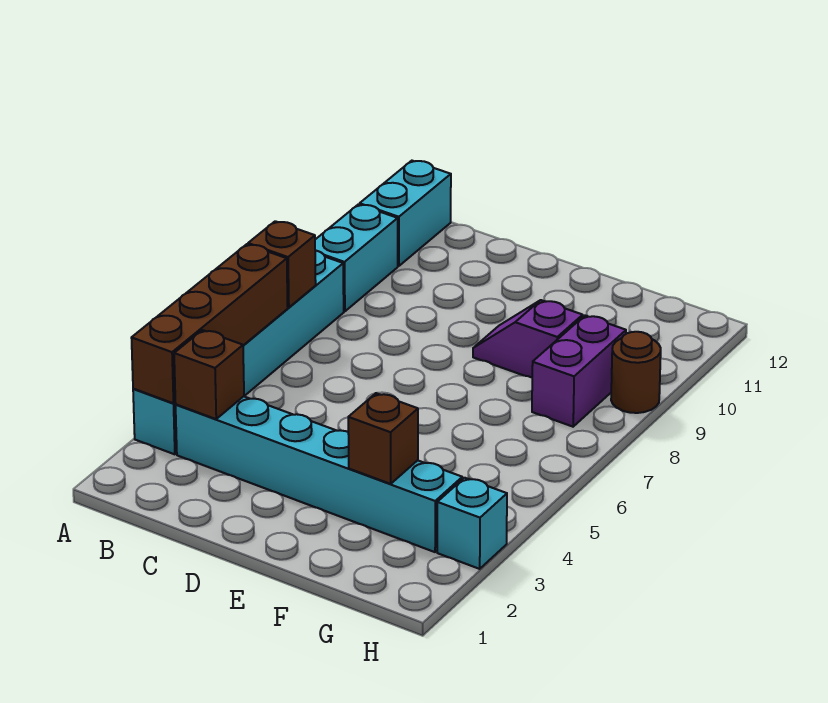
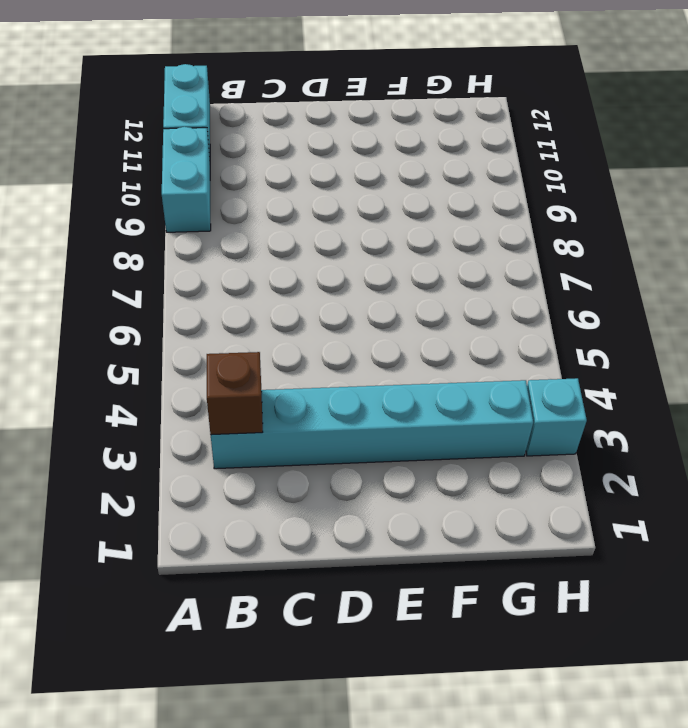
none -> cyan 1x6 brick [133,250,344,454]
none -> purple 1x2 slope [473,300,583,377]
none -> purple 1x2 brick [532,316,626,427]

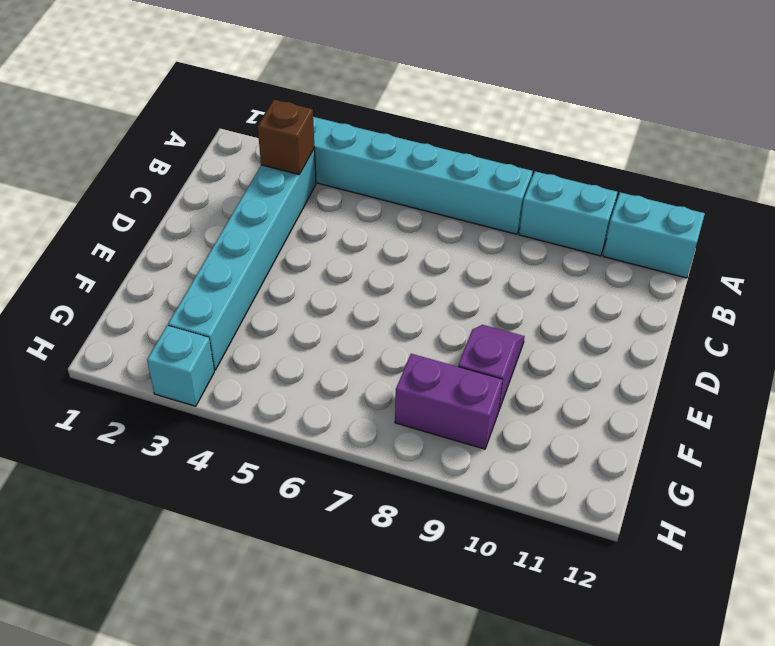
none -> brown 1x1 round brick [611,332,661,413]
none -> brown 1x4 brick [131,244,288,403]
none -> brown 1x1 brick [248,221,316,308]

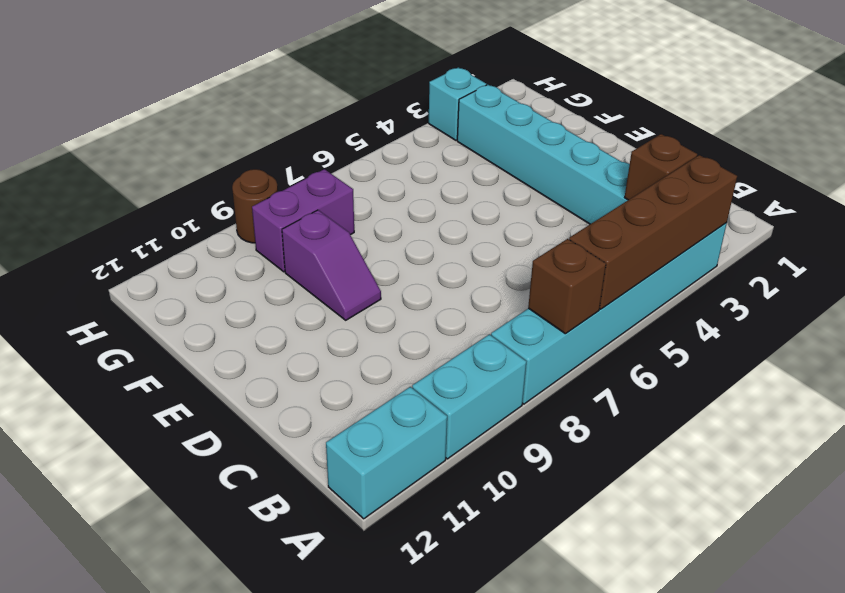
none -> brown 1x1 brick [348,393,418,484]

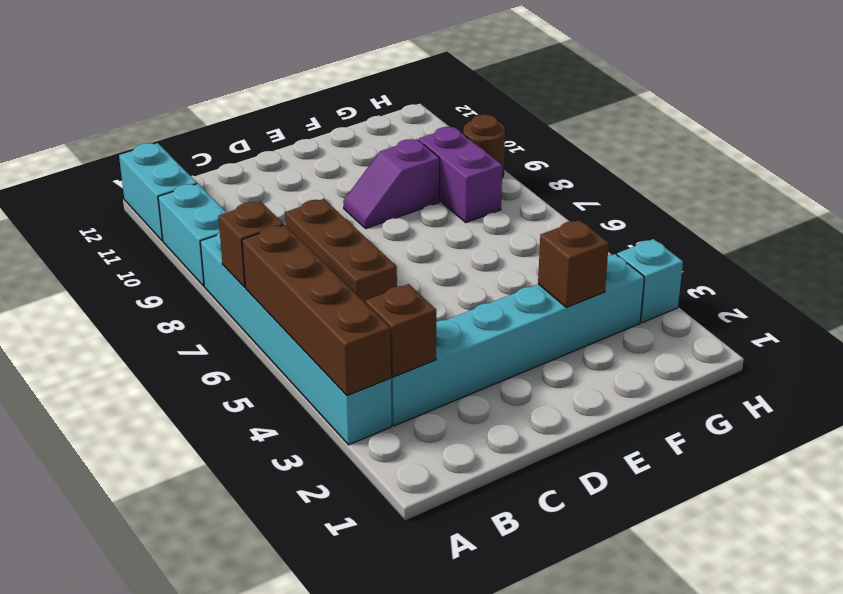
brown 1x3 brick [285,199,397,303] -> none

